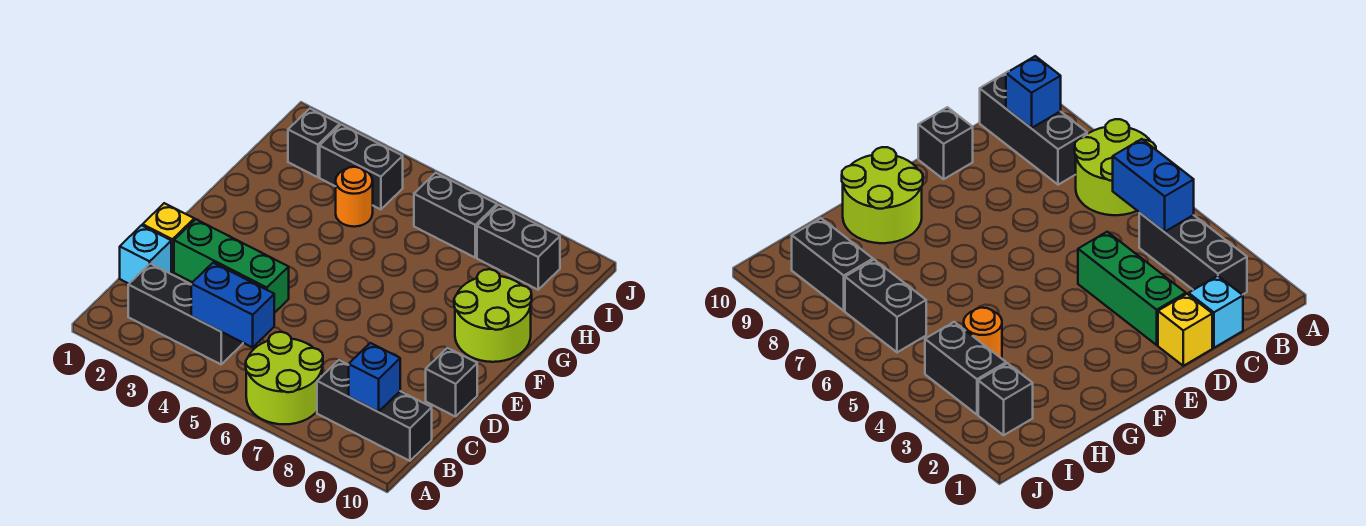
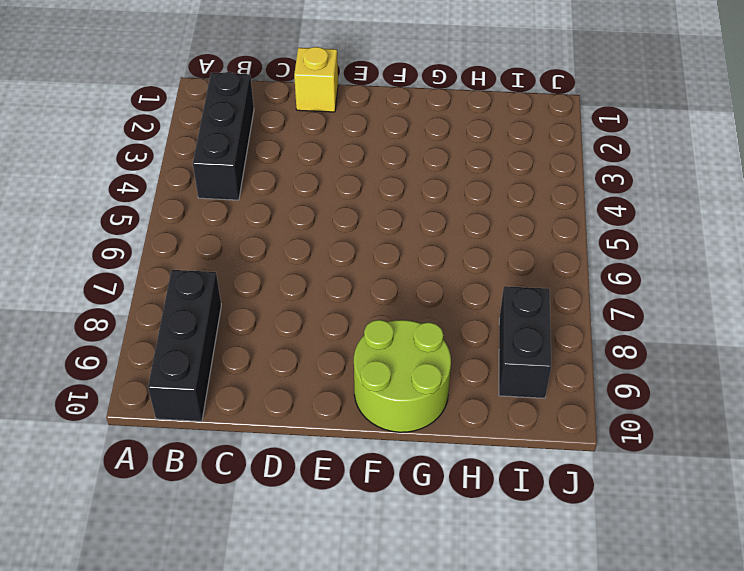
none -> lime 2x2 round brick [246,332,323,424]
none -> cyan 1x1 brick [120,225,171,284]
none -> green 1x3 brick [174,219,289,313]

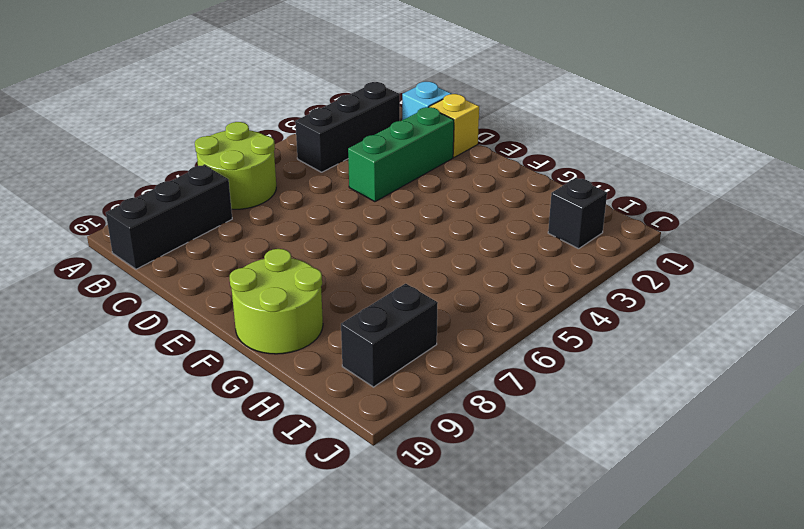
none -> black 1x1 brick [426,348,477,417]
none -> orange 1x1 round brick [336,167,373,227]
none -> black 1x2 brick [320,125,403,209]

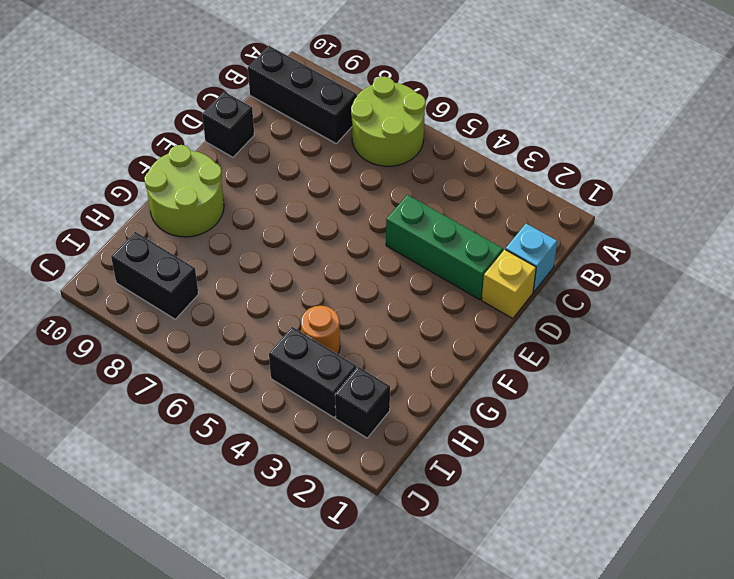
none -> black 1x3 brick [128,264,243,364]
none -> black 1x2 brick [414,173,497,257]
none -> blue 1x2 brick [191,263,274,347]

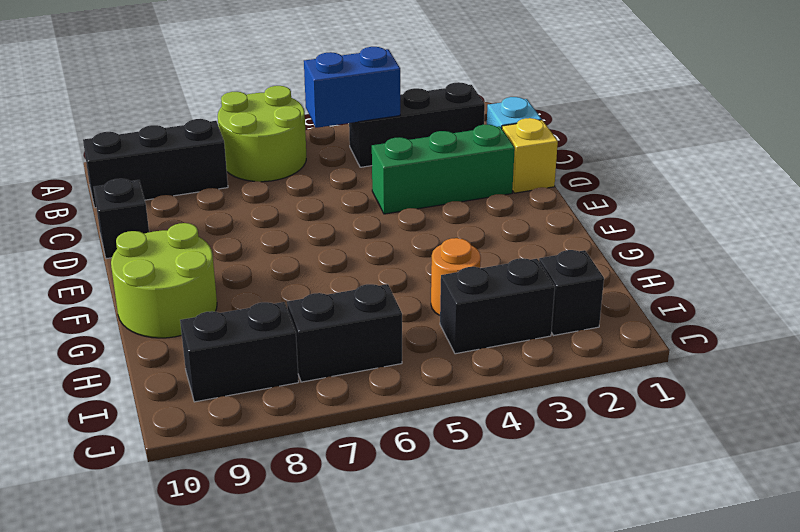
none -> blue 1x1 brick [349,343,400,412]

